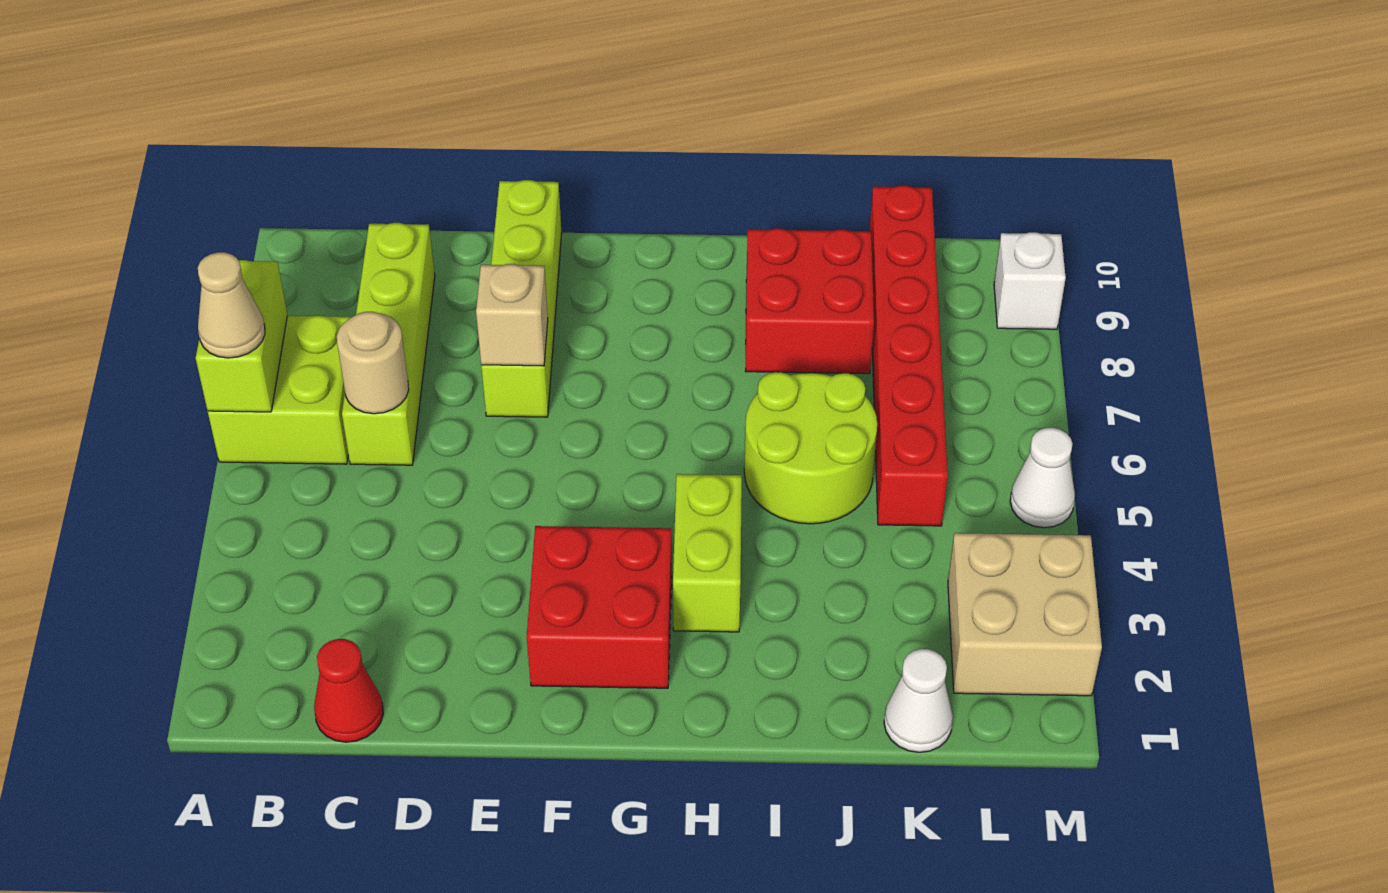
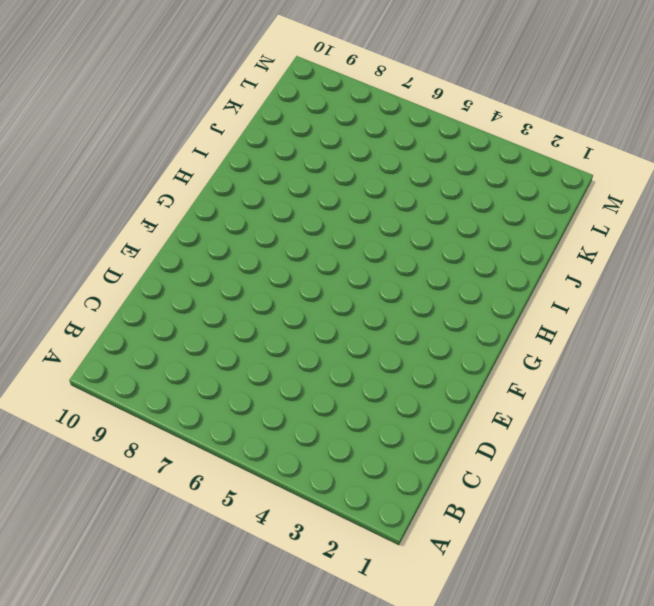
none -> lime 2x2 brick [208,316,351,464]
none -> red 1x1 cone [314,639,383,742]
none -> lime 1x4 brick [342,223,435,465]

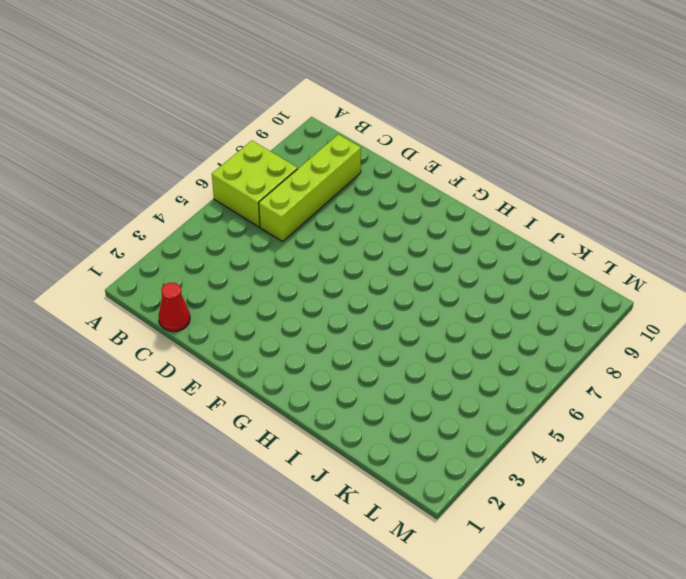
none -> lime 1x4 brick [481,180,562,417]
none -> red 2x2 brick [527,526,672,688]
none -> lime 1x2 brick [673,474,742,632]

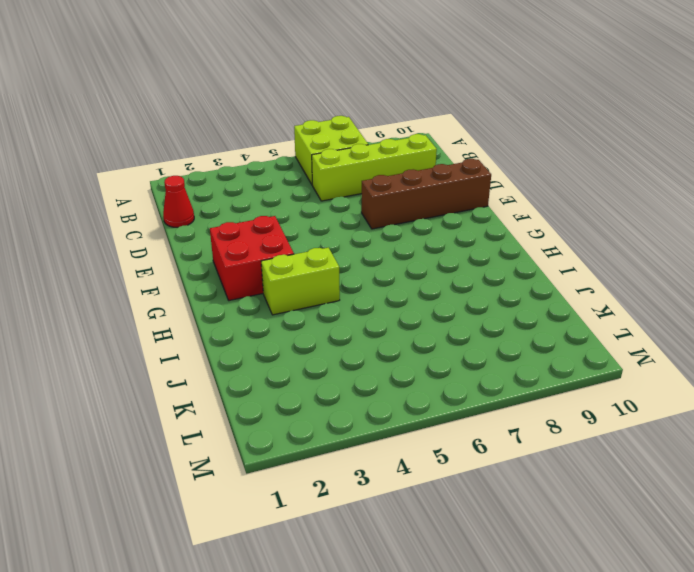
brown 1x4 brick [361,159,491,229] -> lime 1x4 brick [481,180,562,417]
none -> lime 2x2 round brick [744,372,877,524]
none -> red 2x2 brick [746,228,874,374]
none -> white 1x1 cone [884,649,953,752]

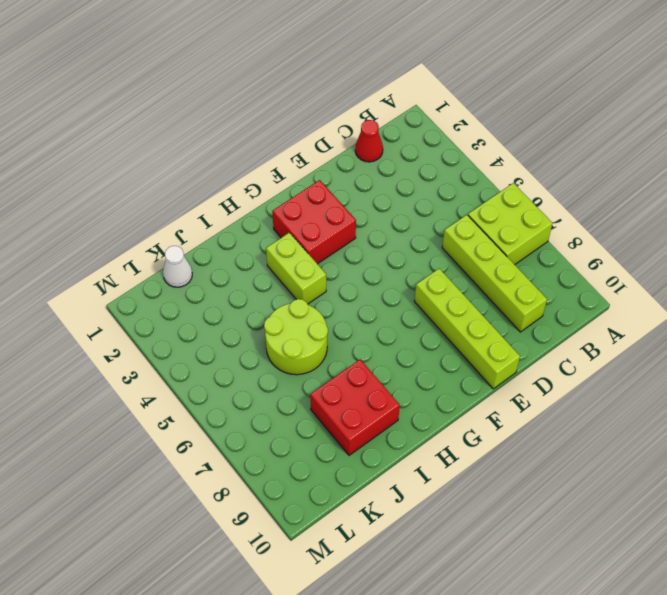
none -> red 1x6 brick [869,185,948,526]
none -> tan 2x2 brick [948,533,1102,696]
none -> white 1x1 cone [1010,428,1075,528]

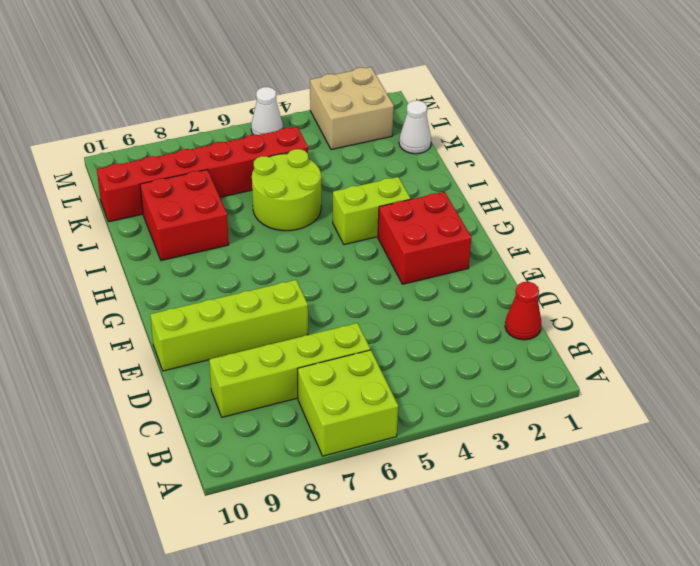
none -> white 1x1 brick [994,232,1066,329]
none -> lime 1x2 brick [196,260,287,412]
none -> tan 1x1 round brick [337,312,409,414]

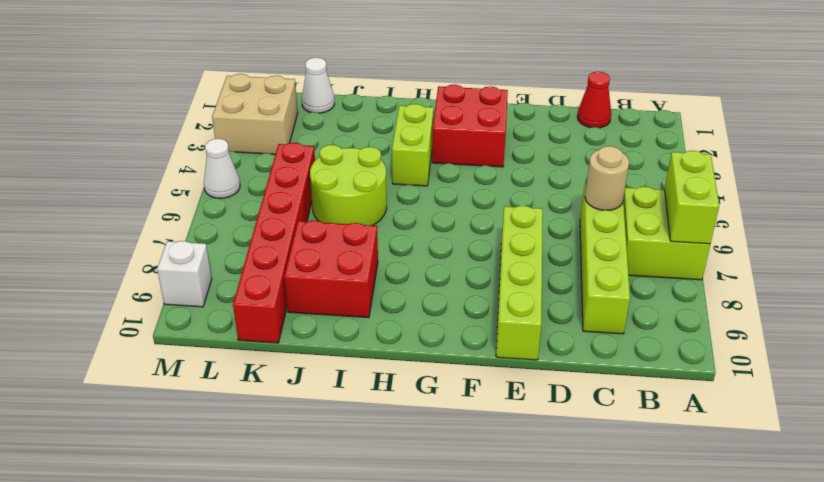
none -> tan 1x1 brick [476,264,548,366]
none -> tan 1x1 cone [198,252,265,358]

